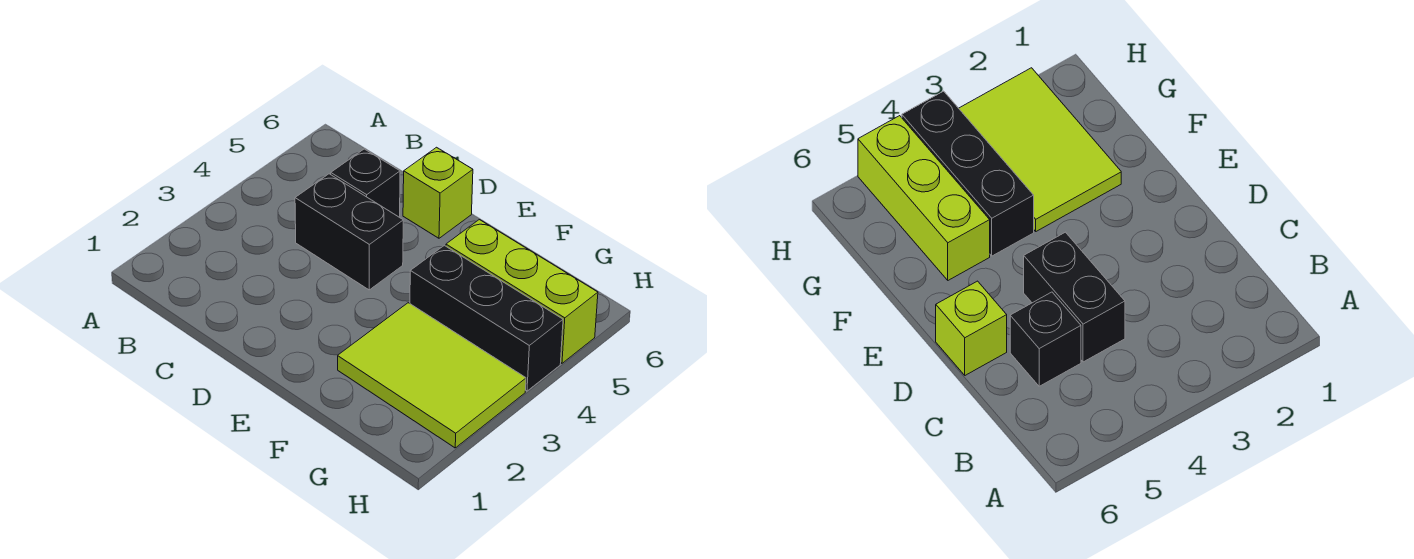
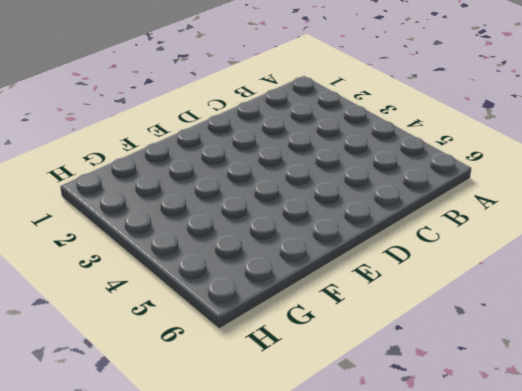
none -> black 1x2 brick [295,174,403,290]
none -> black 1x1 brick [331,149,400,217]

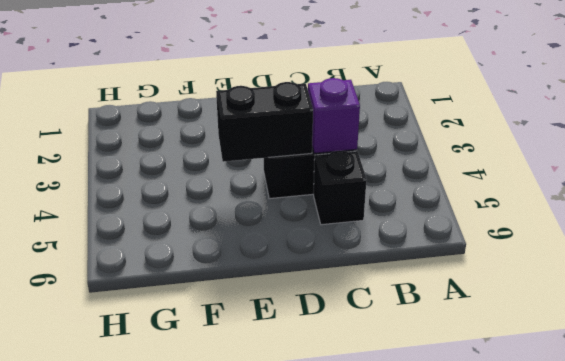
purple 1x1 brick [308,78,360,153] -> none
black 1x2 brick [216,82,313,162] -> none
none -> lime 1x1 brick [403,147,473,238]
none -> lime 2x3 tile [338,303,526,448]

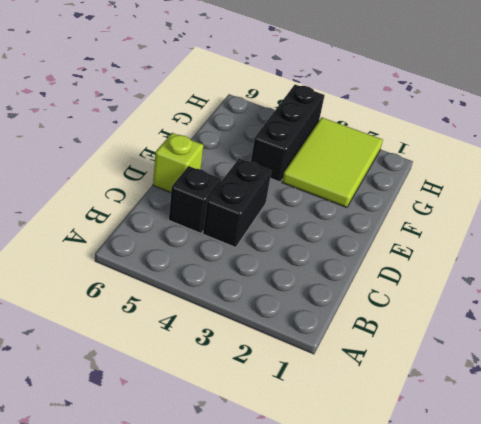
none -> lime 1x3 brick [446,220,598,363]

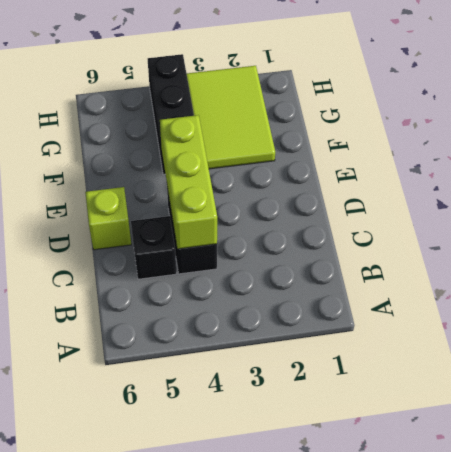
lime 1x3 brick [160,115,217,249] -> lime 1x3 brick moved to [446,220,598,363]

